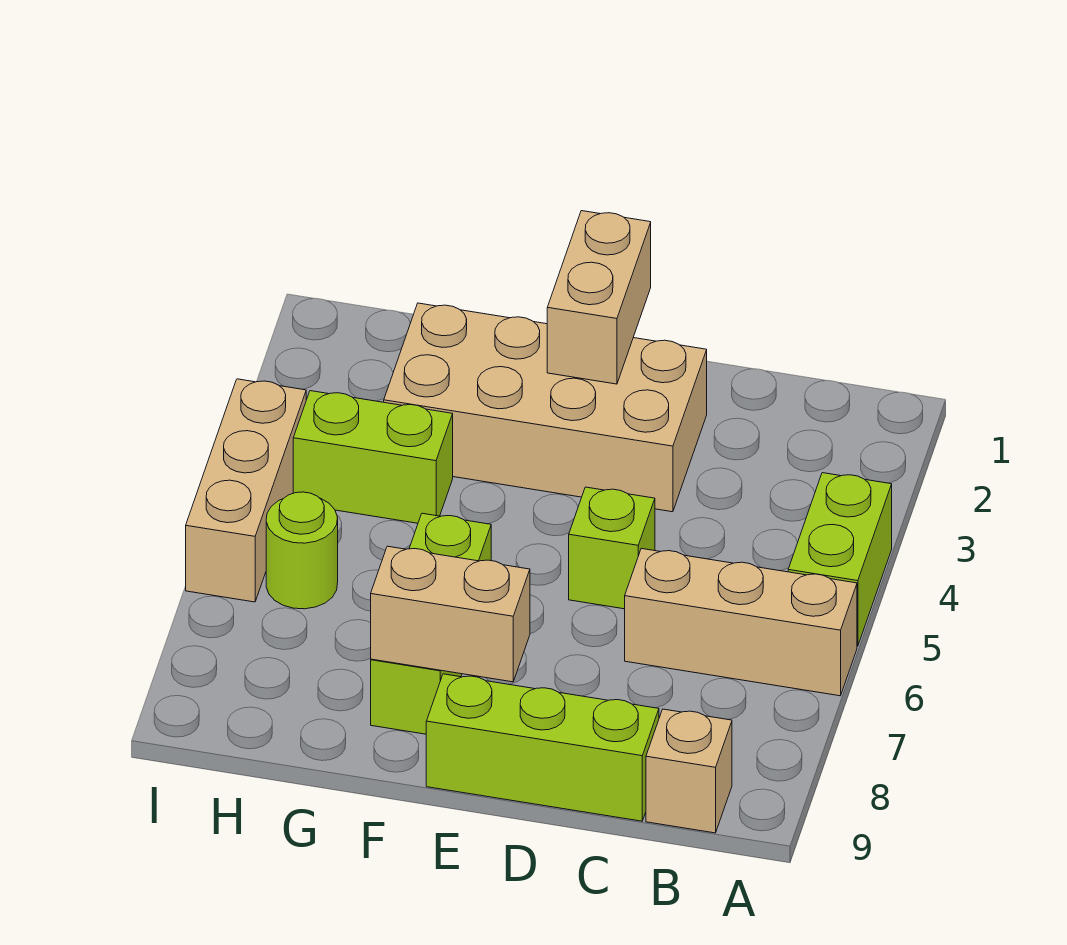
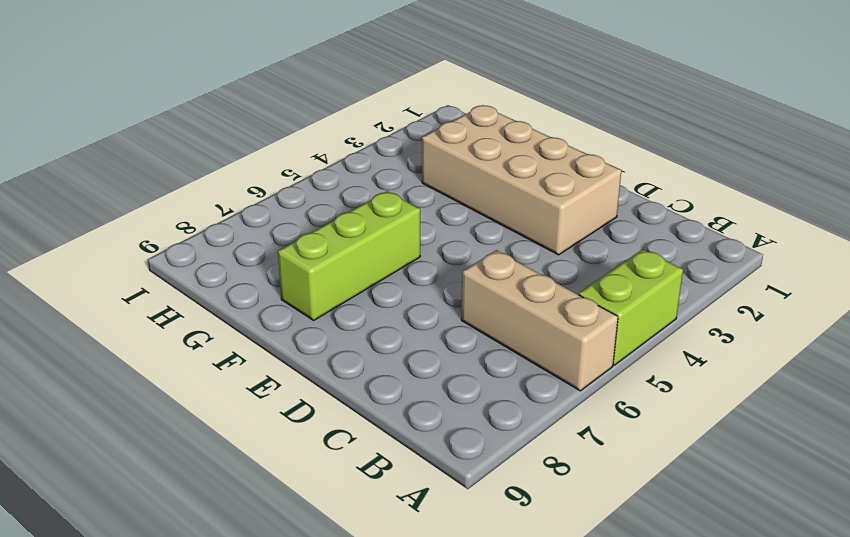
none -> tan 1x1 brick [646,709,732,833]
none -> lime 1x3 brick [426,674,659,821]
none -> lime 1x1 brick [569,487,655,609]

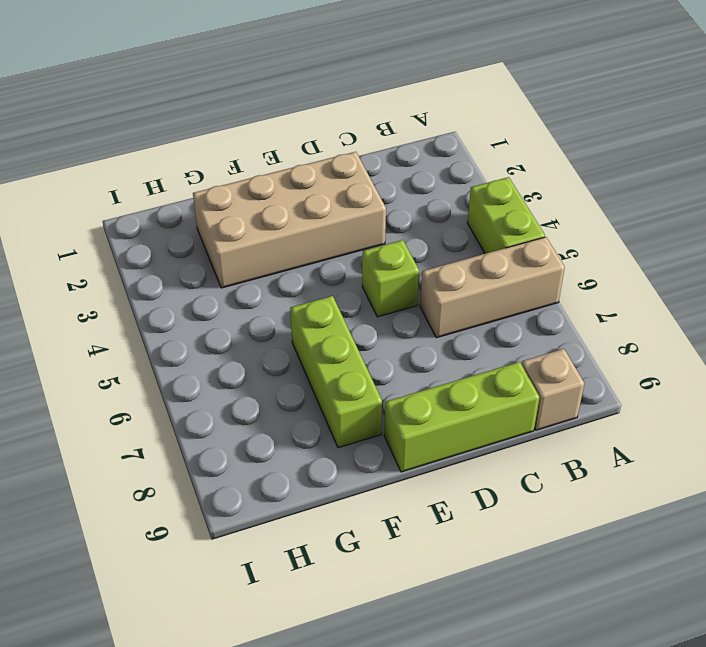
none -> lime 1x2 brick [293,391,453,523]
none -> lime 1x1 round brick [266,492,338,609]
none -> tan 1x3 brick [186,379,306,602]

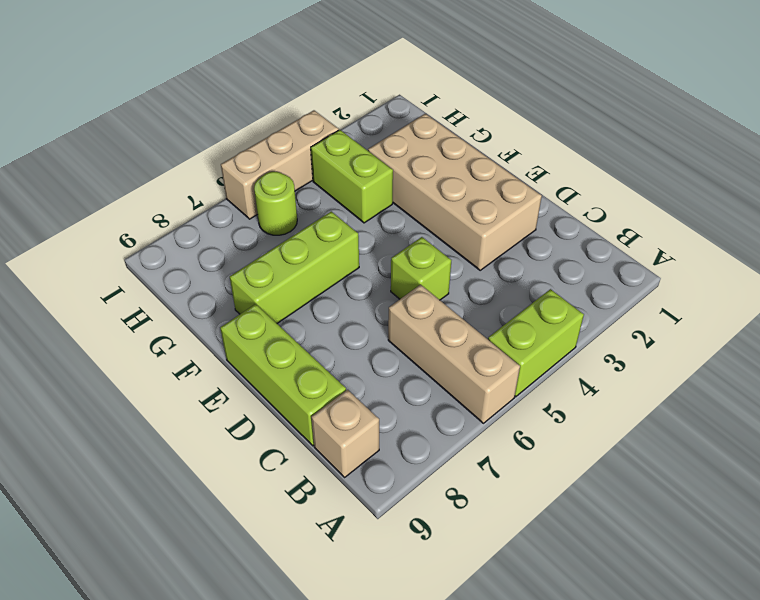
none -> tan 1x2 brick [547,211,651,384]
none -> tan 1x2 brick [371,546,530,682]

